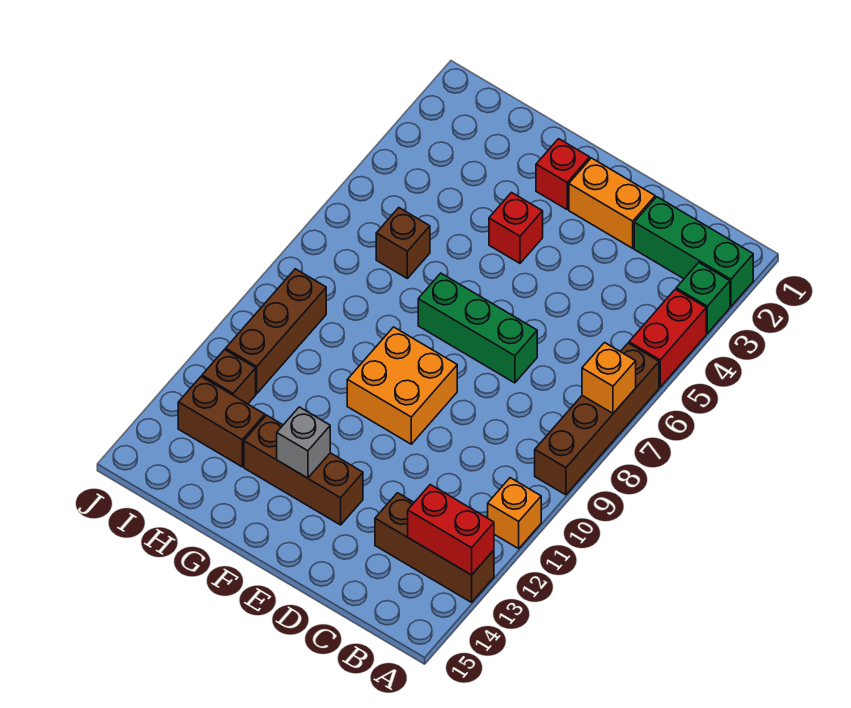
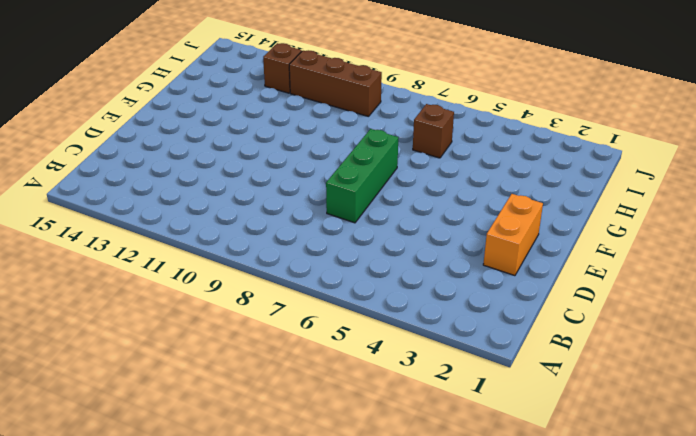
none -> green 1x3 brick [634,197,753,306]
none -> green 1x1 brick [676,263,730,333]
none -> red 1x2 brick [629,289,706,387]

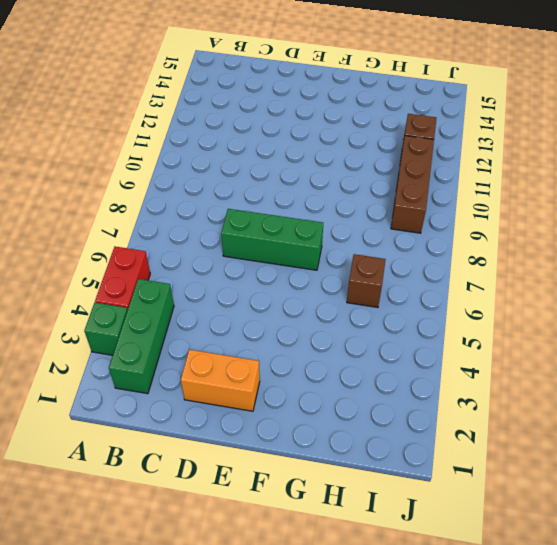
green 1x3 brick [109,279,174,394] -> green 1x3 brick turned to [634,197,753,306]
none -> brown 1x4 brick [535,343,659,495]
none -> orange 1x1 brick [488,478,541,549]
none -> brown 1x3 brick [375,493,494,602]

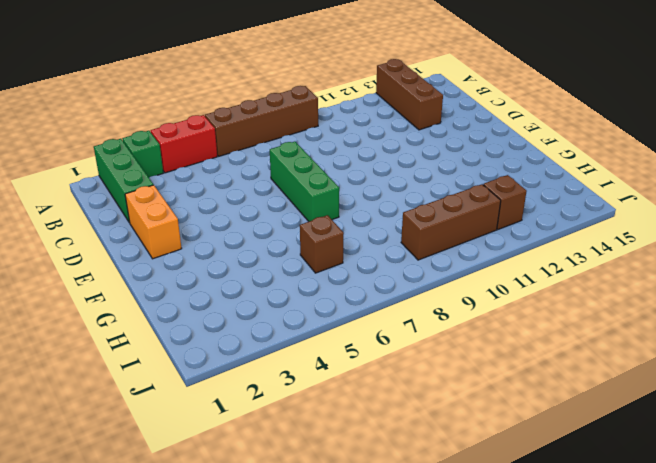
none -> orange 1x1 brick [488,478,541,549]
none -> orange 2x2 brick [347,327,457,444]
none -> brown 1x3 brick [244,415,363,525]

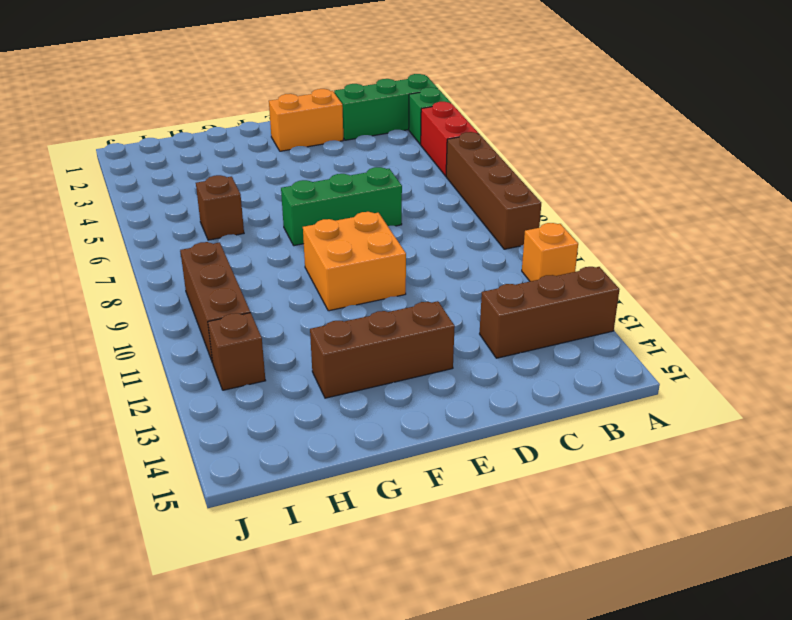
none -> red 1x1 brick [536,139,590,209]
none -> red 1x1 brick [489,193,543,263]
none -> brown 1x2 brick [178,377,265,467]

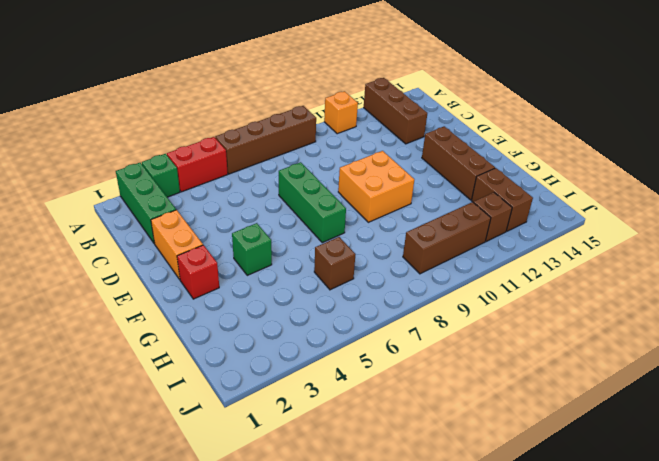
green 1x1 brick [232,223,272,275] -> red 1x1 brick [489,193,543,263]
none -> orange 1x1 brick [582,343,636,413]
none -> red 1x2 brick [408,485,494,575]
none -> grey 1x1 brick [277,407,330,478]

